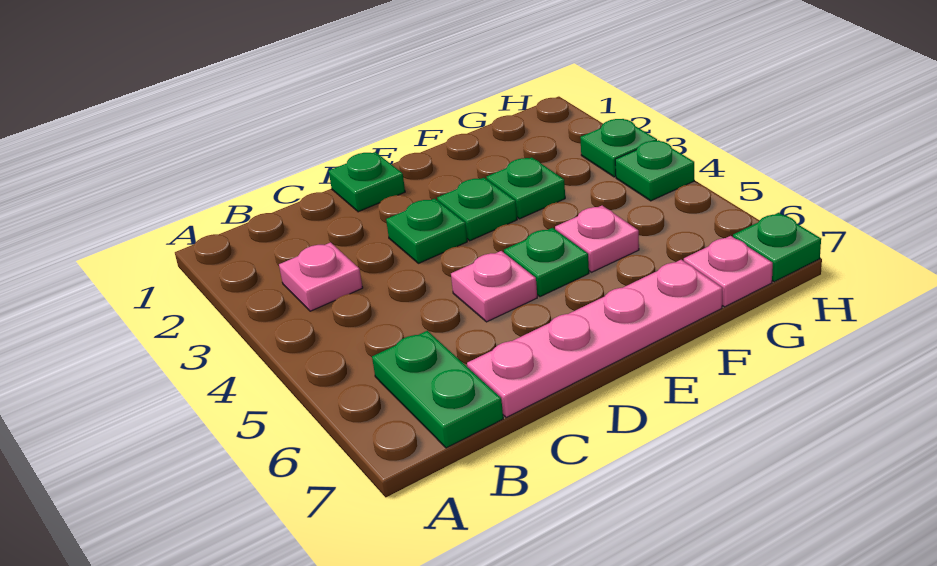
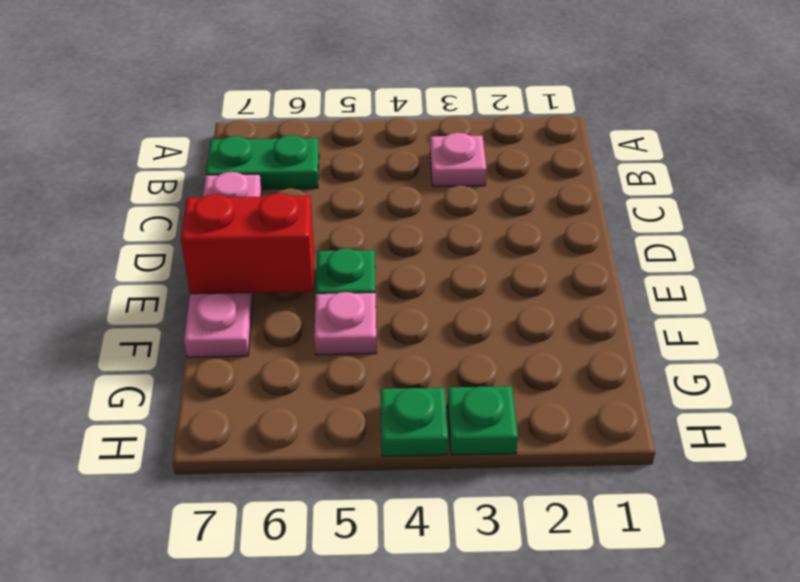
red 1x2 brick [181,193,314,294] -> none
none -> green 1x1 plate [329,152,405,212]
none -> green 1x1 plate [386,199,467,263]
none -> pink 1x1 plate [451,251,537,322]

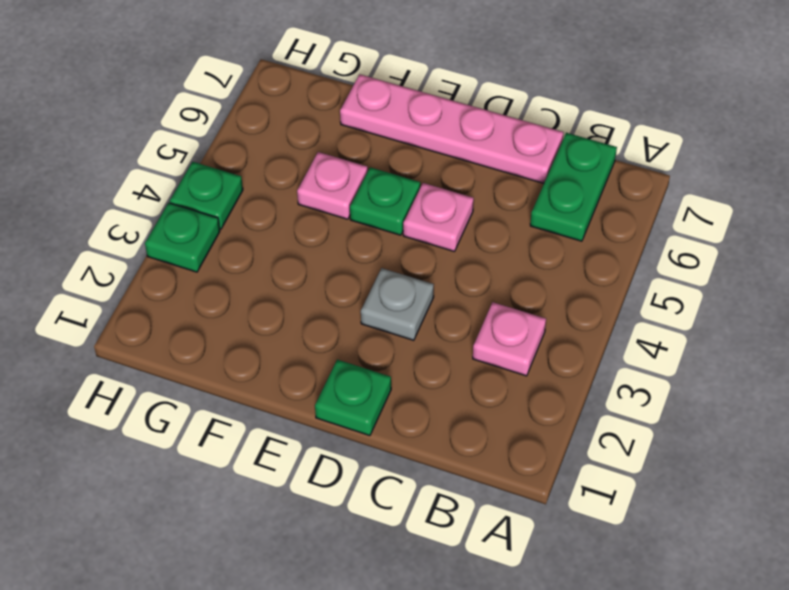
grey 1x1 plate [361,268,434,340] -> green 1x1 plate [386,199,467,263]
none -> green 1x1 plate [437,178,517,241]
none -> green 1x1 plate [486,157,565,219]
none -> pink 1x1 plate [684,236,773,307]

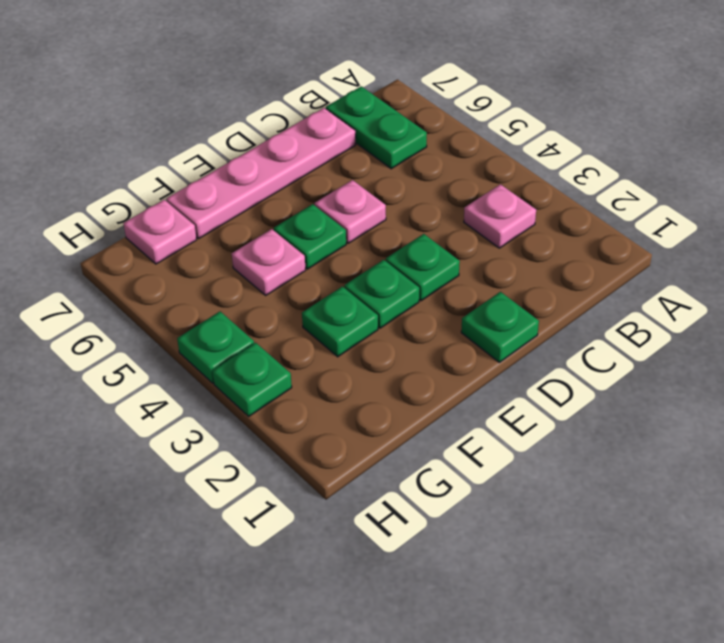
none -> green 1x1 plate [733,213,821,282]

